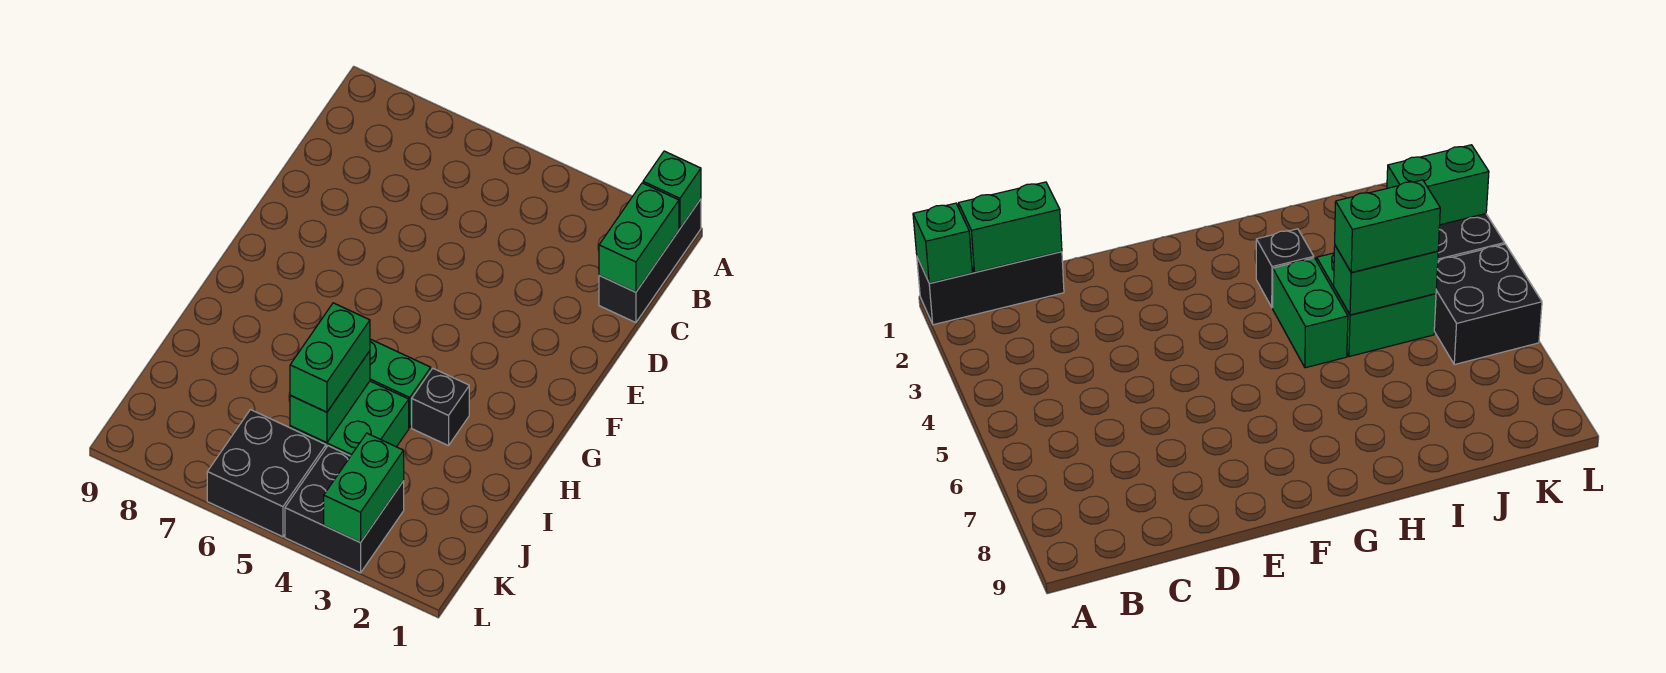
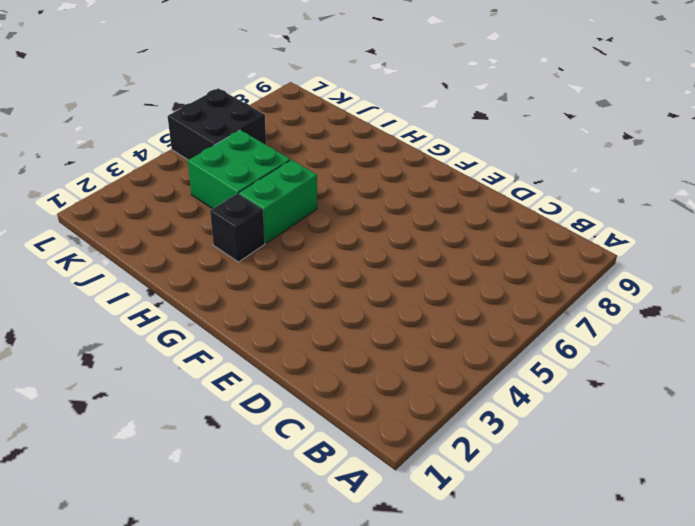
none -> black 1x3 brick [599,199,701,323]
none -> black 2x2 brick [285,446,404,573]

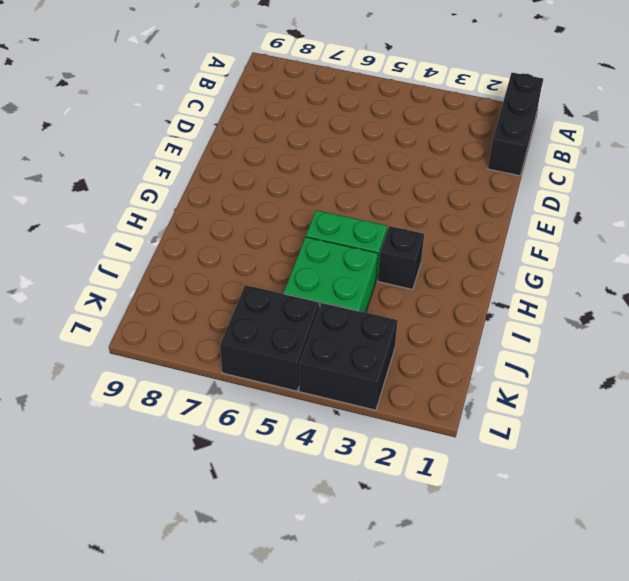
none -> green 1x1 brick [643,151,701,228]
none -> green 1x2 brick [599,183,679,292]

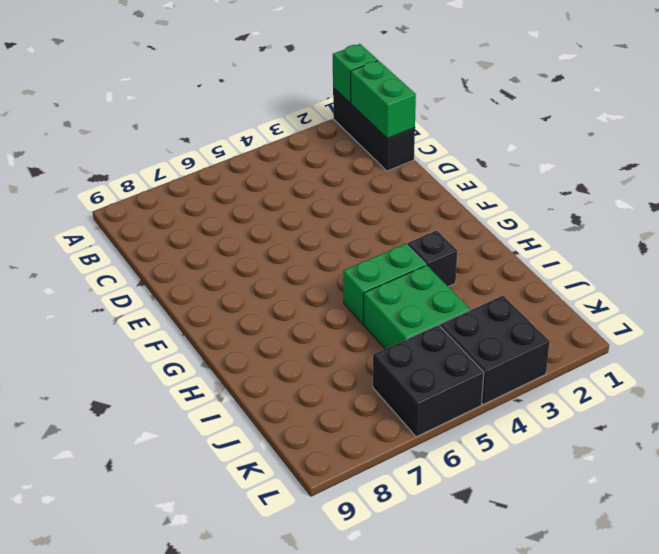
none -> green 1x2 brick [290,351,370,443]
none -> green 1x2 brick [324,433,404,543]

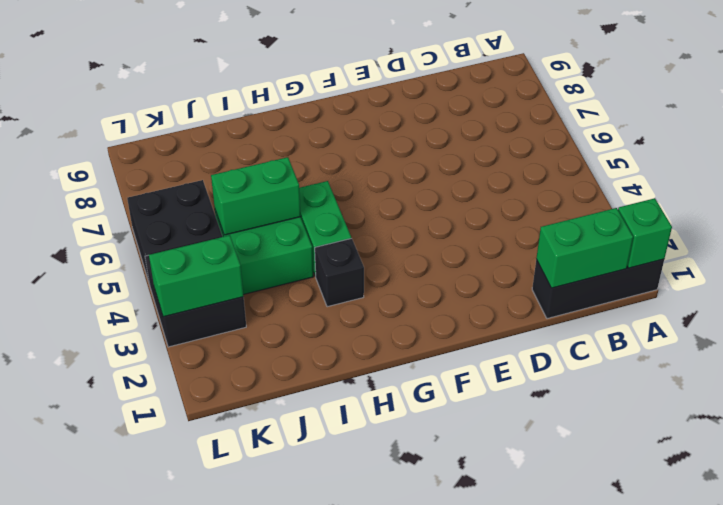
none -> green 1x2 brick [290,303,370,412]

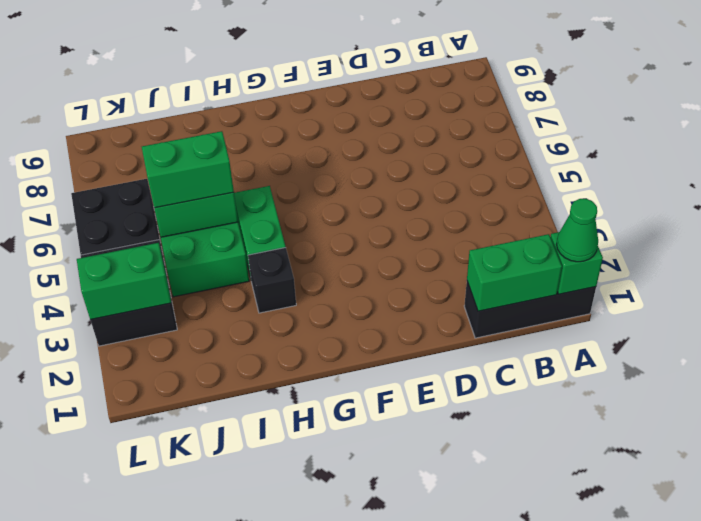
green 1x1 cone [557,199,598,262] -> none

